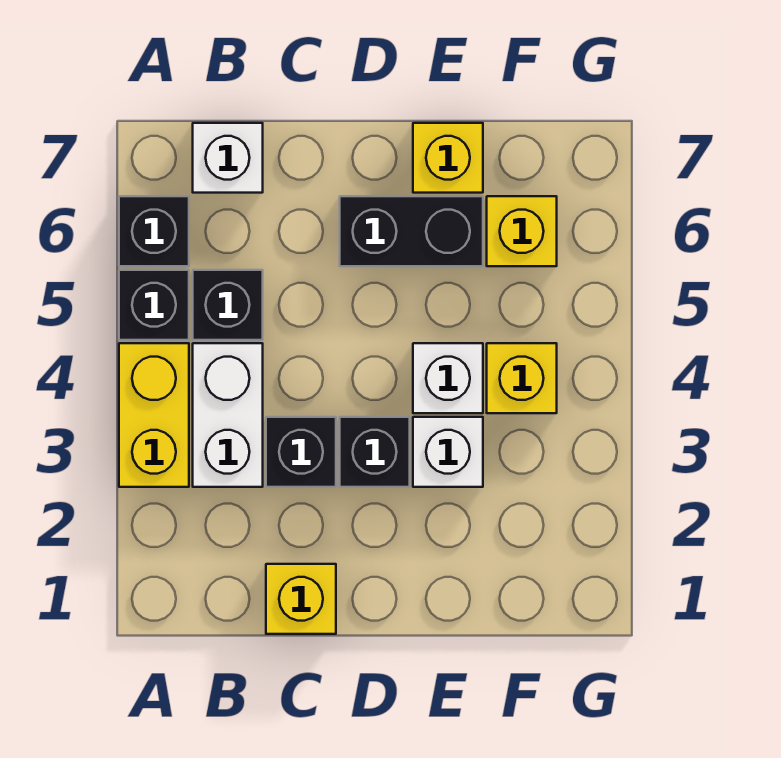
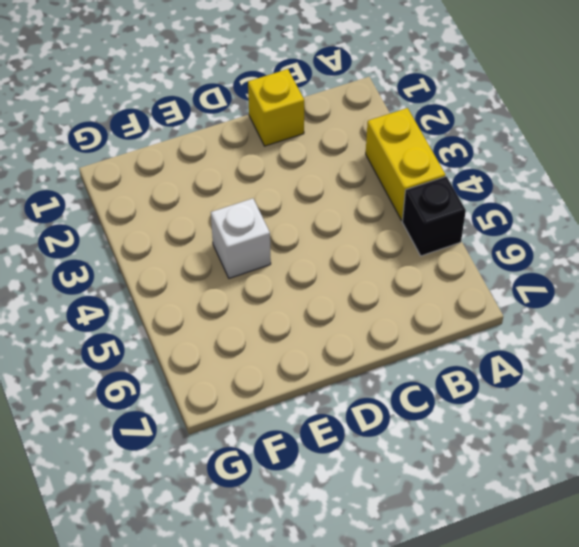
none -> black 1x1 brick [119,196,189,266]
none -> white 1x2 brick [193,343,263,487]
none -> black 1x1 brick [193,270,263,340]

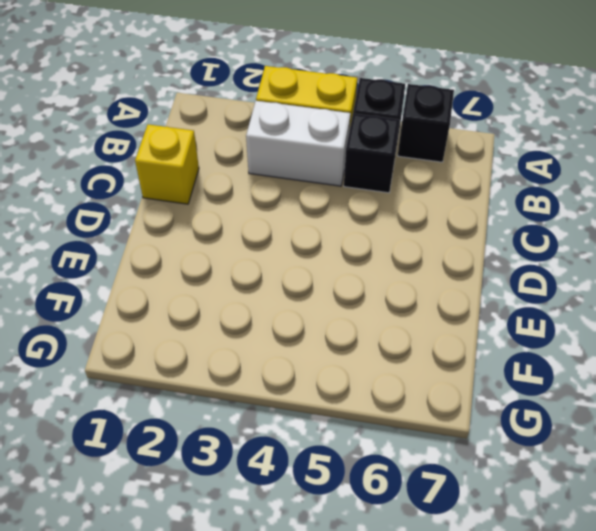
none -> white 1x1 brick [193,123,263,193]
none -> black 1x1 brick [266,417,336,487]
none -> black 1x1 brick [340,417,410,487]

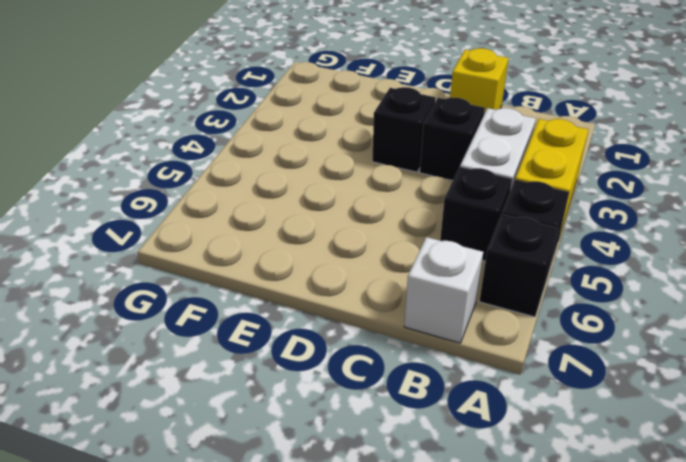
none -> black 1x2 brick [340,196,483,266]
none -> white 1x1 brick [413,417,483,487]
none -> white 1x1 brick [413,343,483,413]

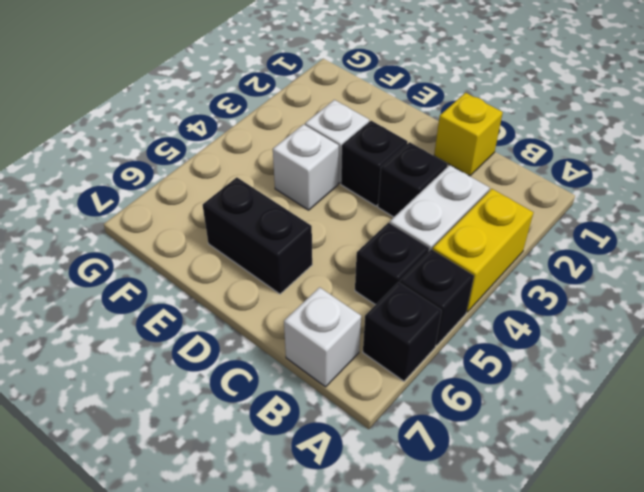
none -> yellow 1x1 brick [413,123,483,193]
none -> yellow 1x1 brick [487,343,557,413]
none -> yellow 1x1 brick [487,196,557,266]

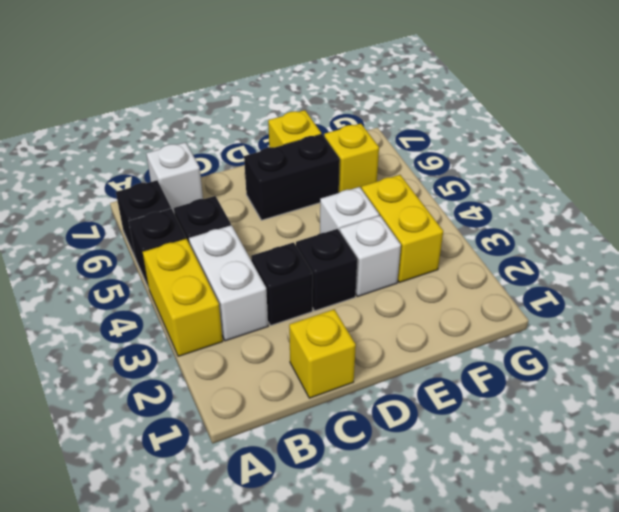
yellow 1x2 brick [362,175,443,282] -> yellow 1x1 brick [487,343,557,413]

